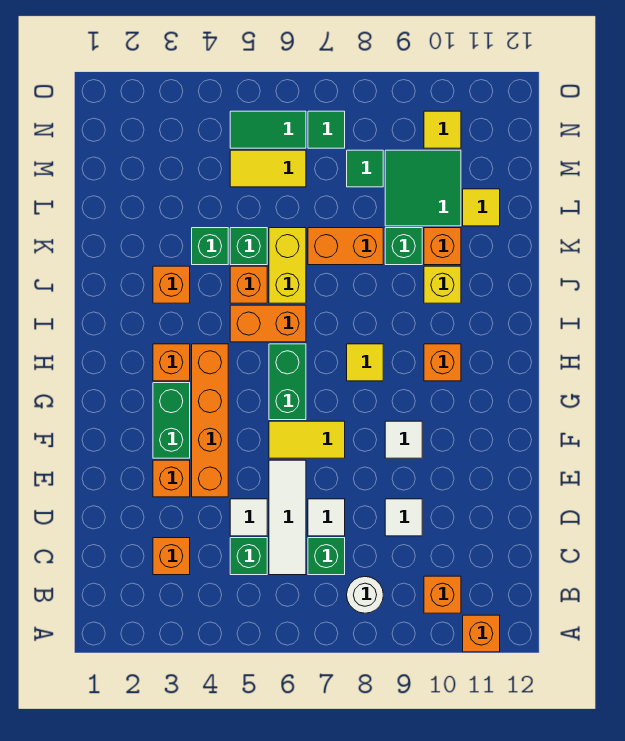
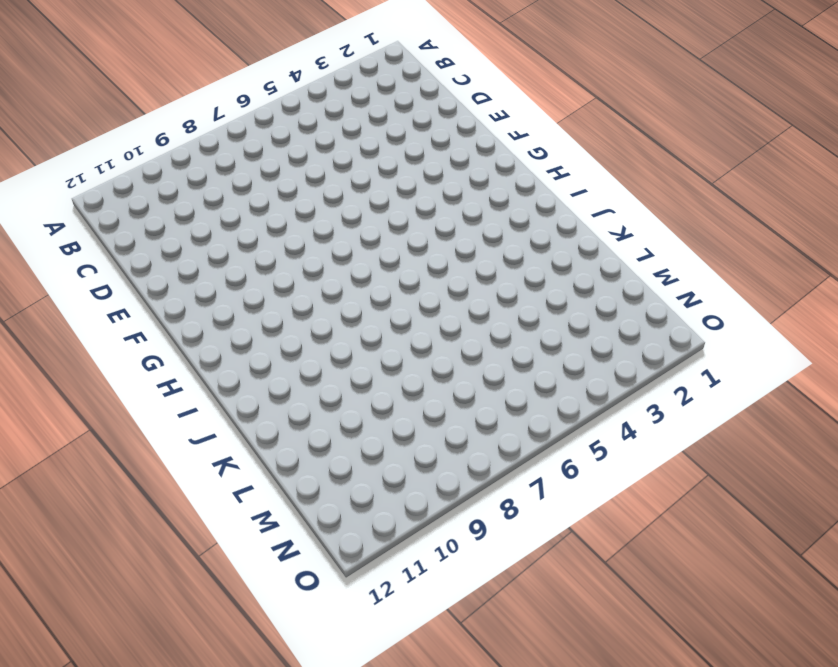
none -> orange 1x1 brick [463,615,500,652]
none -> white 1x1 round brick [347,577,383,613]
none -> orange 1x1 brick [424,576,461,613]
none -> orange 1x1 brick [153,538,190,575]

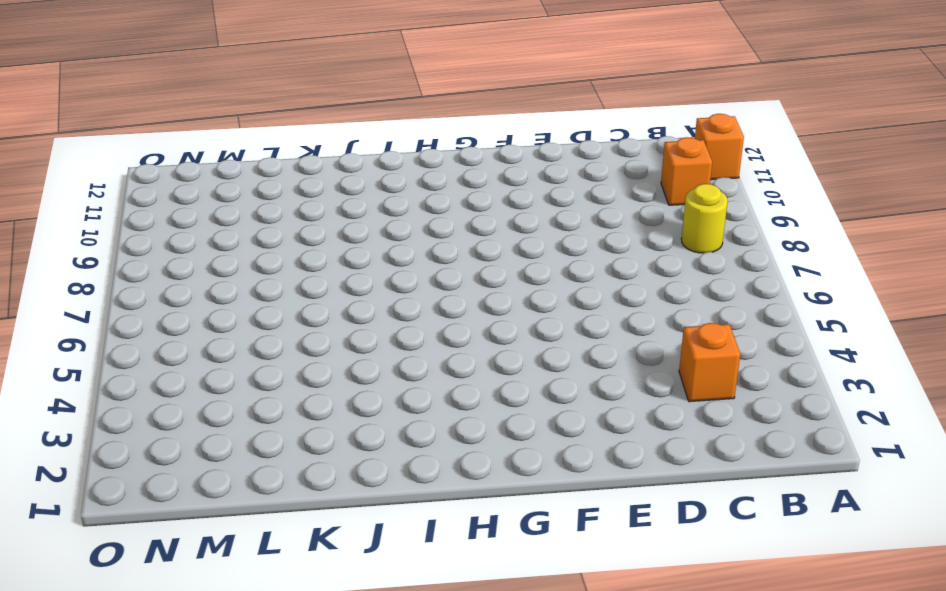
yellow 1x1 round brick [681,184,728,253] -> white 1x1 round brick [347,577,383,613]
none -> green 1x1 brick [230,538,267,575]
none -> white 1x3 tile [269,460,306,575]
none -> green 1x1 brick [308,538,345,575]
none -> white 1x1 tile [230,499,267,536]

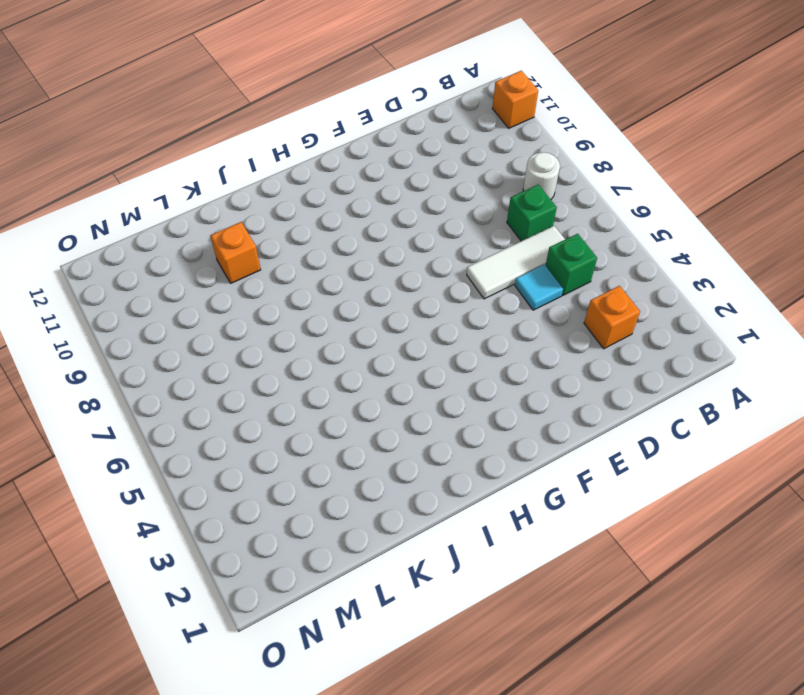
cyan 1x1 tile [515,265,563,310] -> white 1x1 tile [230,499,267,536]
none -> orange 1x1 brick [424,576,461,613]
none -> white 1x1 tile [308,499,345,536]
none -> white 1x1 tile [385,499,422,536]
none -> orange 1x1 brick [153,460,190,497]

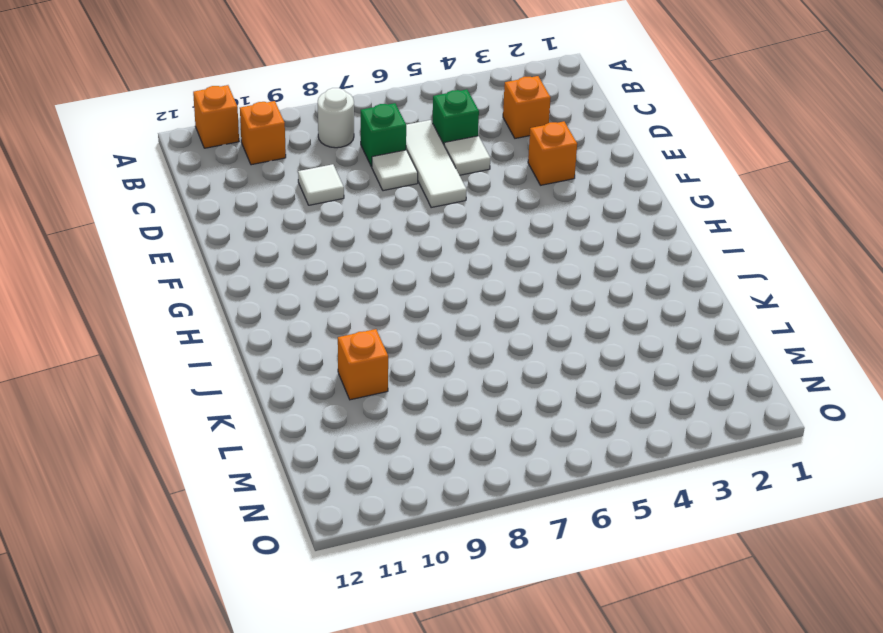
none -> orange 1x4 brick [192,344,228,497]
none -> green 1x2 brick [153,383,190,458]
none -> yellow 1x2 tile [269,421,345,458]
none -> white 1x1 tile [385,421,422,458]

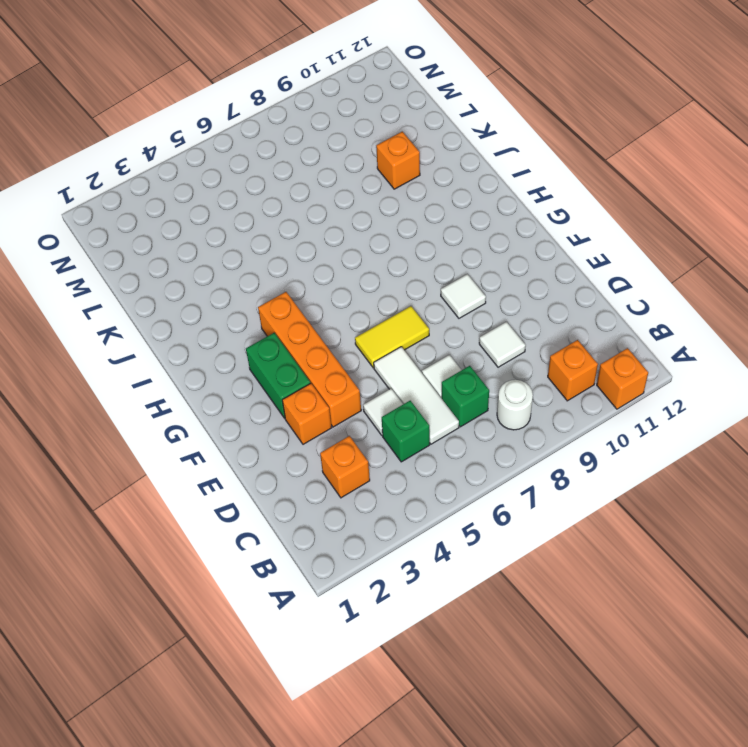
none -> green 1x2 brick [269,344,306,420]
none -> orange 1x1 brick [153,344,190,381]
none -> yellow 1x1 tile [347,344,383,381]
none -> orange 1x1 brick [424,344,461,381]

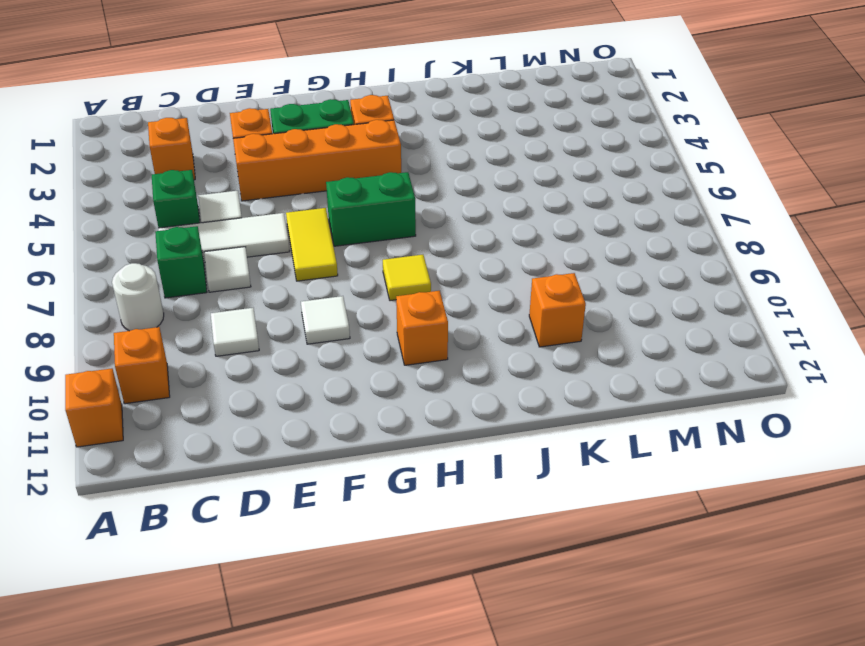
none -> orange 1x2 brick [230,305,306,342]
none -> orange 1x1 brick [153,266,190,303]
none -> orange 1x1 brick [230,266,267,303]
none -> yellow 1x2 brick [269,228,306,303]

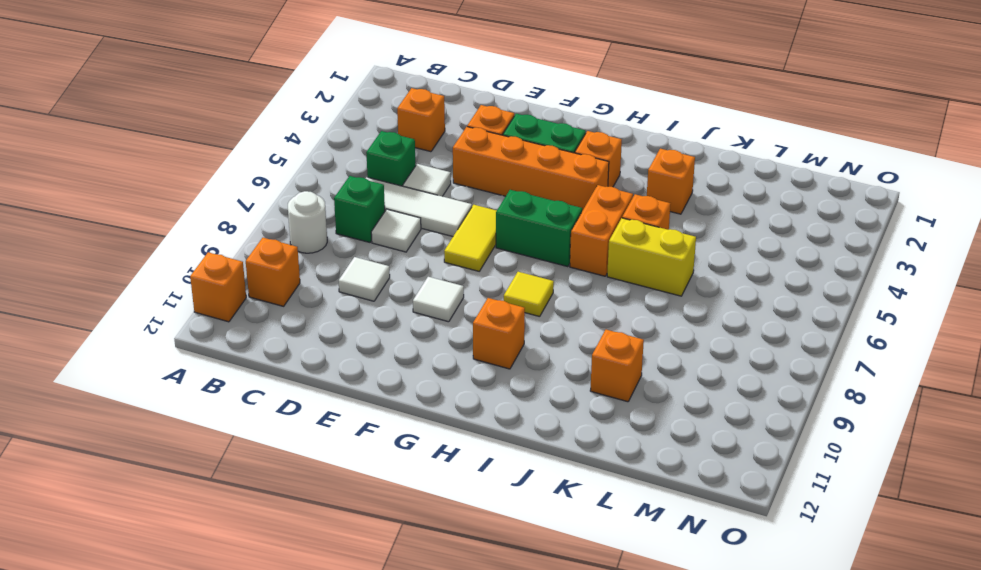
none -> yellow 1x1 brick [424,266,461,303]
none -> green 1x1 brick [192,228,228,265]
none -> green 1x1 brick [230,228,267,265]
none -> orange 1x2 brick [308,228,383,265]

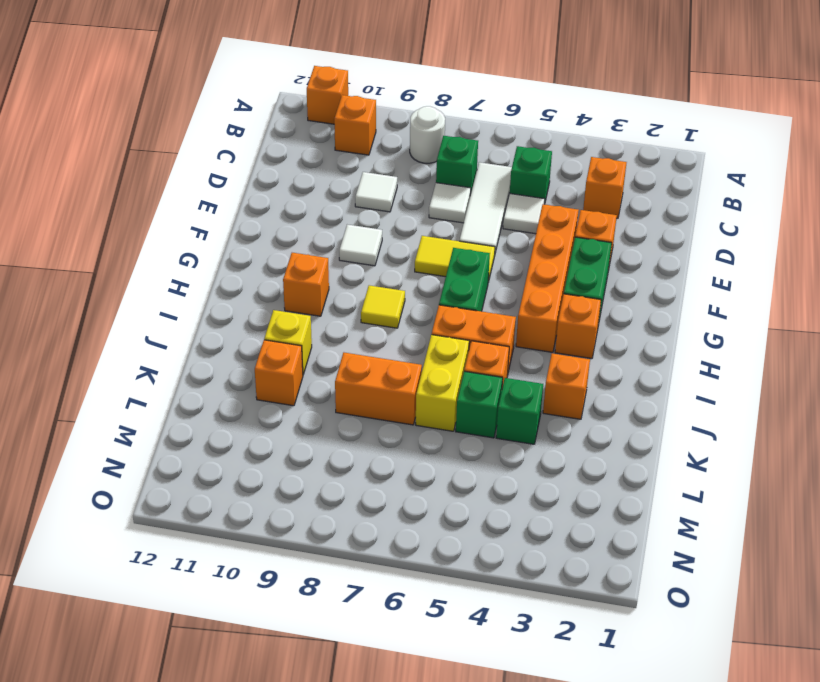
none -> green 1x1 brick [385,228,422,265]
none -> green 2x2 tile [385,150,461,226]
none -> yellow 1x1 tile [463,189,500,226]
none -> yellow 1x2 tile [230,150,306,187]

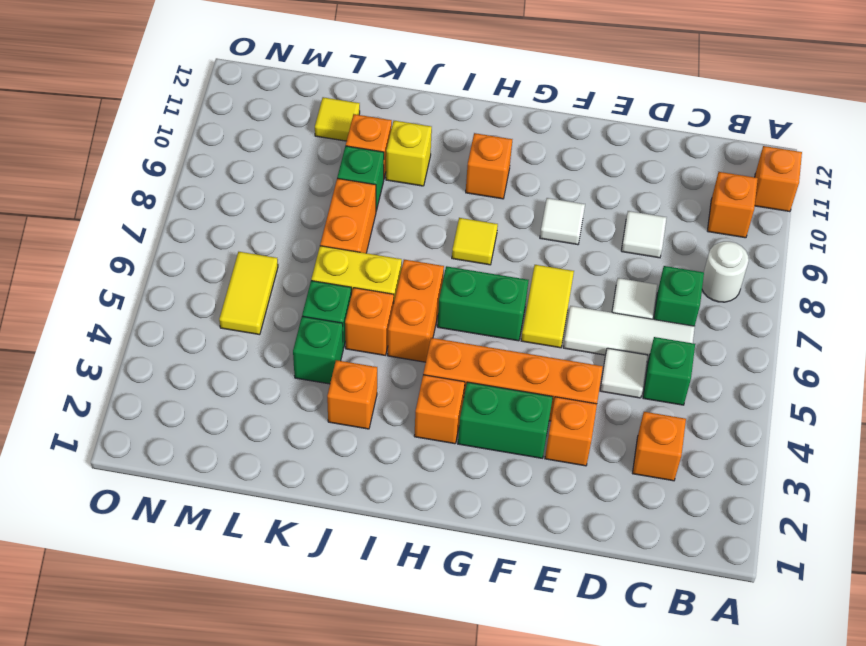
none -> green 2x2 tile [385,150,461,226]
none -> green 1x1 tile [347,150,383,187]
none -> green 1x2 tile [230,111,306,148]
none -> green 1x1 tile [308,111,345,148]

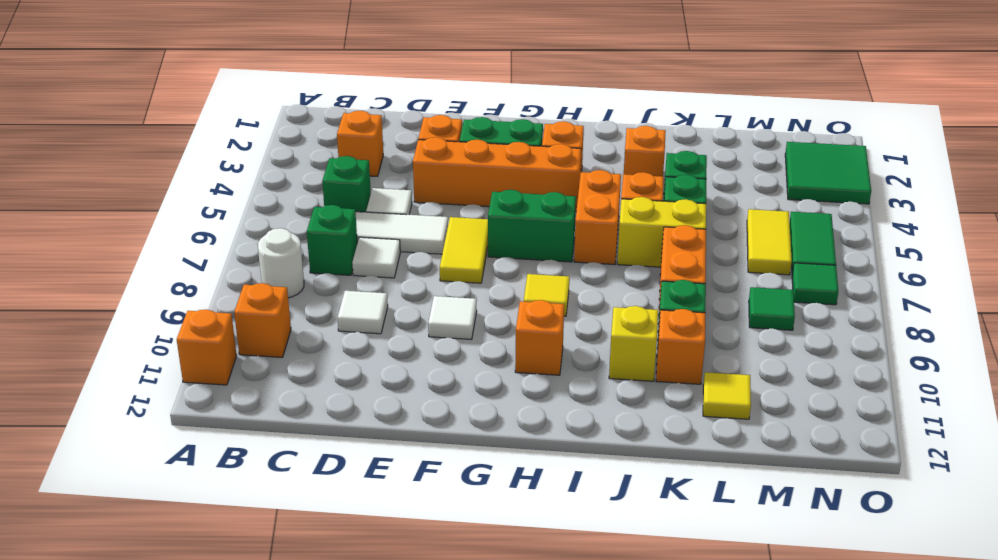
green 2x2 tile [785,142,871,204] -> green 2x2 tile moved to [385,150,461,226]
none -> yellow 1x1 tile [424,111,461,148]

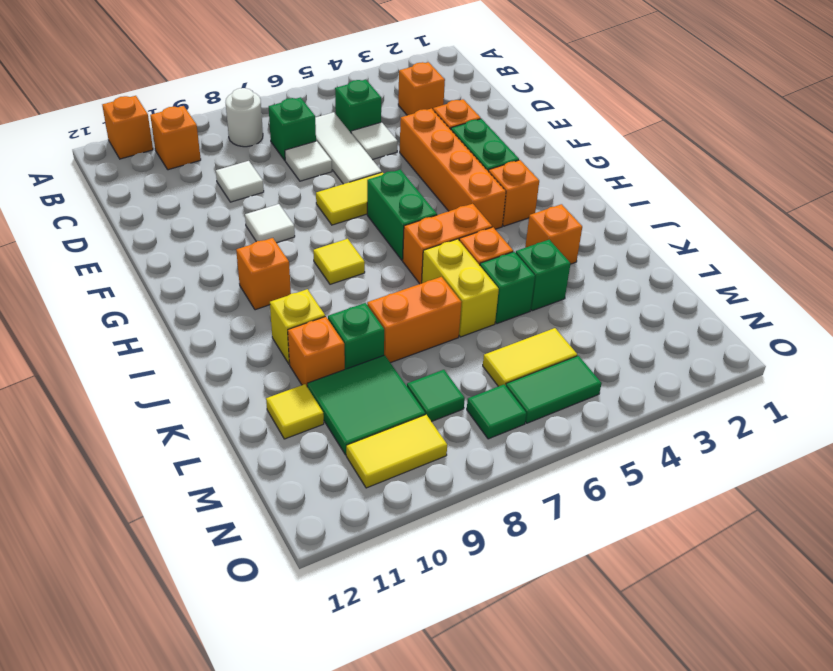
yellow 1x2 tile [346,415,447,488] -> yellow 1x1 tile [424,111,461,148]

